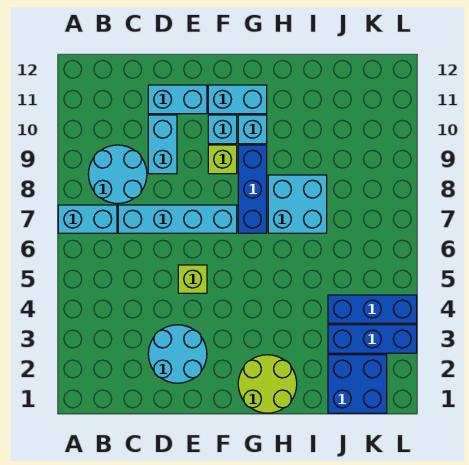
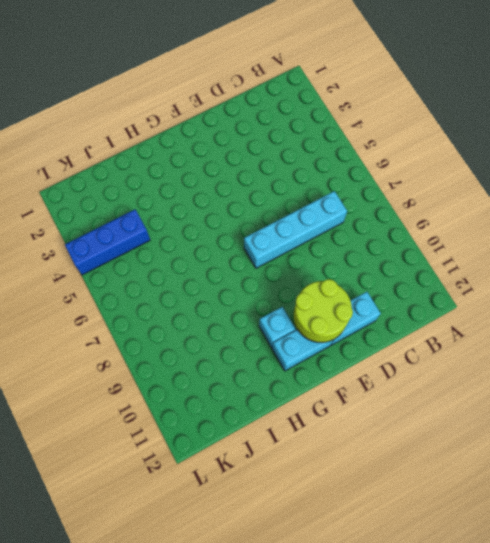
lime 2x2 round brick [294,279,353,342] -> lime 2x2 round brick moved to [238,355,297,413]
none -> cyan 1x2 brick [58,205,117,233]
none -> cyan 2x2 round brick [88,145,147,204]
none -> cyan 2x2 round brick [148,325,207,383]

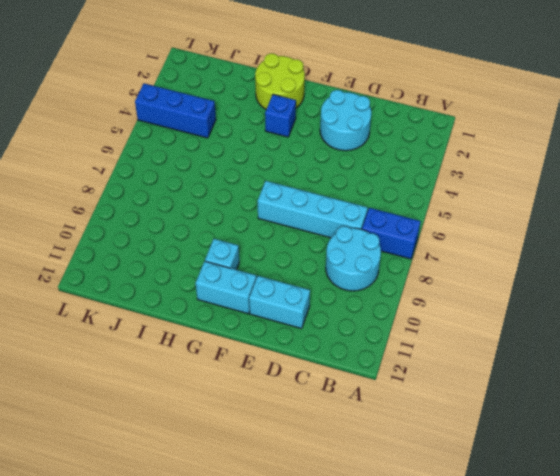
blue 1x2 brick [362,208,421,259] -> cyan 1x2 brick [58,205,117,233]
blue 1x1 brick [265,94,296,137] -> none
none -> cyan 1x2 brick [148,115,177,174]
none -> lime 1x1 brick [178,265,207,293]
none -> lime 1x1 brick [208,145,237,174]

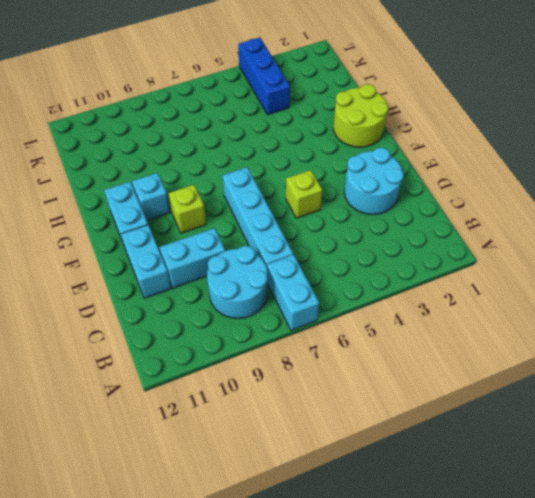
none -> cyan 1x1 brick [208,115,237,144]
none -> blue 1x3 brick [238,145,267,233]
none -> cyan 2x2 brick [268,175,327,233]

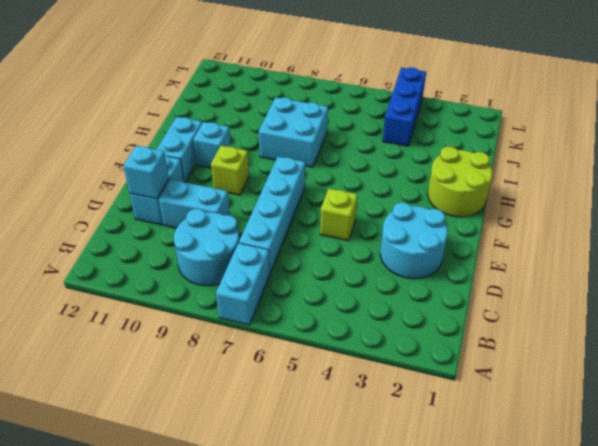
cyan 1x1 brick [123,146,169,199] -> cyan 1x1 brick moved to [208,115,237,144]
none -> blue 1x3 brick [238,145,267,233]
none -> blue 2x2 brick [328,355,387,413]
none -> blue 1x3 brick [328,325,417,353]

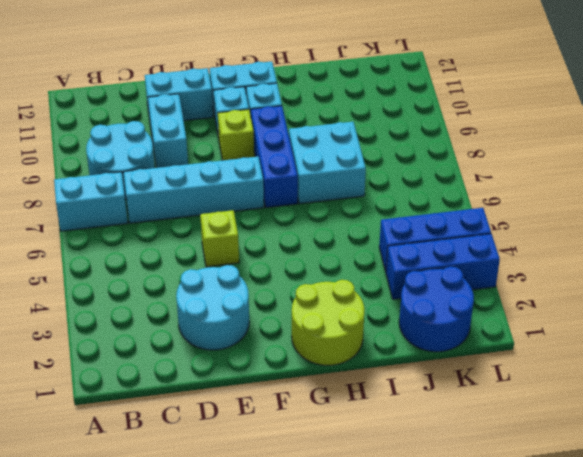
blue 2x2 round brick [399,267,474,352] -> blue 2x2 brick [328,355,387,413]

